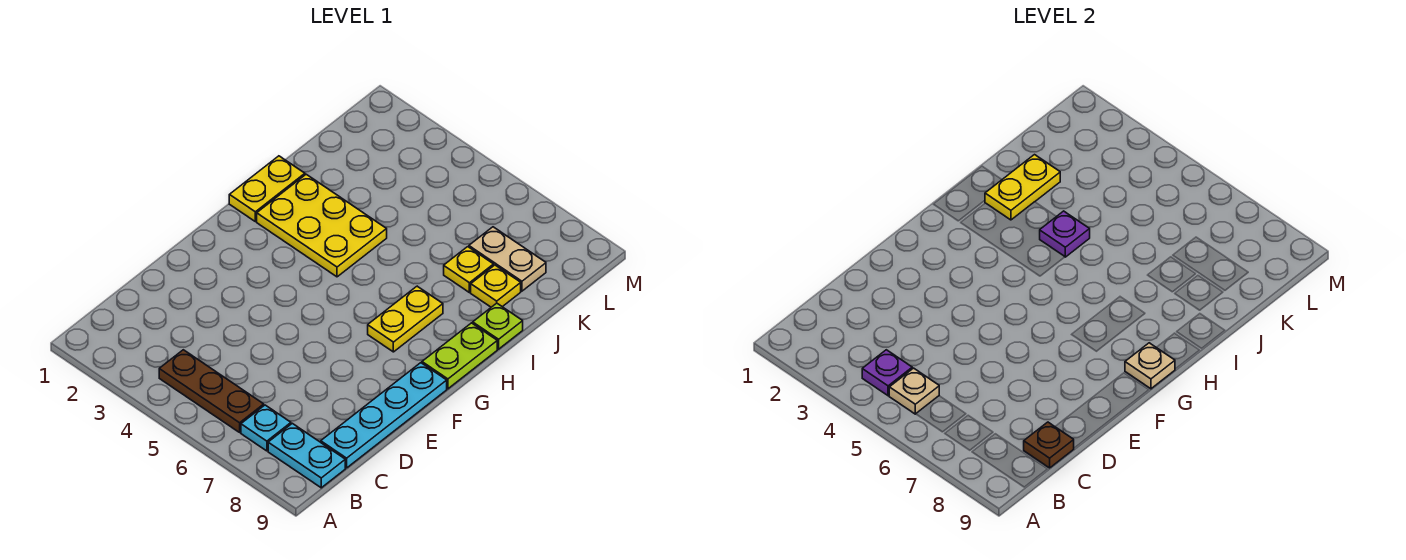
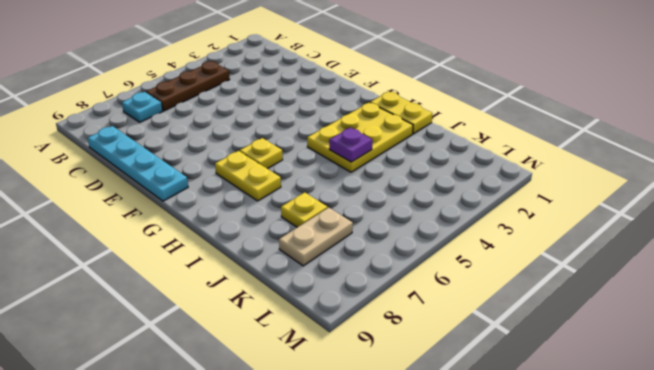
yellow 1x1 plate [240,138,283,169] -> yellow 1x1 plate moved to [471,265,521,307]
none -> cyan 1x2 plate [268,423,345,488]
none -> lime 1x2 plate [422,323,497,389]
none -> lime 1x1 plate [473,303,523,349]

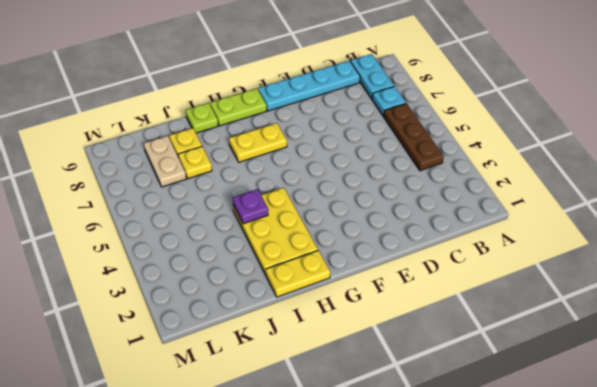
none -> purple 1x1 plate [862,350,912,396]
none -> tan 1x1 plate [889,368,939,414]
none -> brown 1x1 plate [1024,422,1074,468]

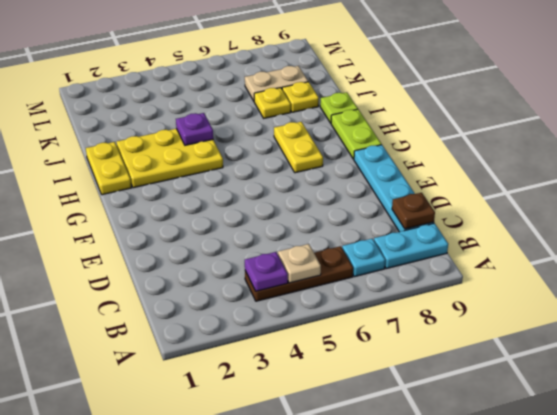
none -> tan 1x1 plate [1125,343,1175,389]
none -> yellow 1x2 plate [985,155,1060,220]

